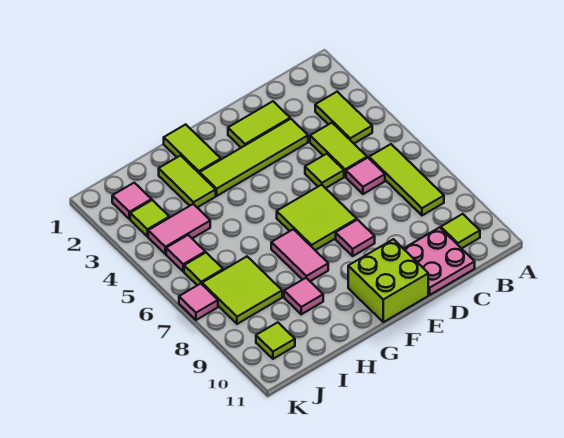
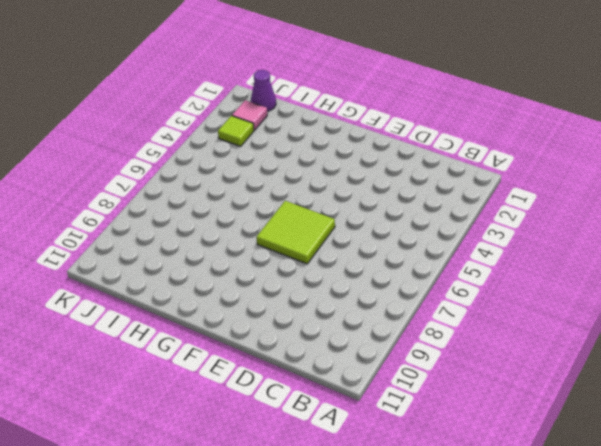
purple 1x1 cone [251,70,276,111] -> none
none -> lime 1x2 tile [315,92,372,143]
none -> lime 1x3 tile [369,144,444,215]
none -> lime 1x1 tile [441,214,480,249]

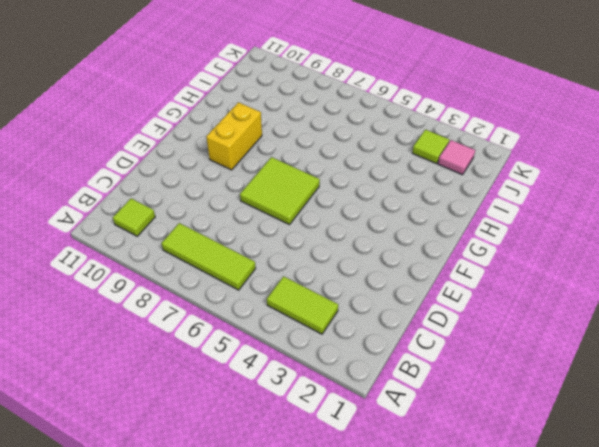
yellow 1x2 brick [206,102,262,170] -> none
none -> lime 1x2 tile [310,123,367,177]
none -> pink 1x1 tile [346,158,385,194]
none -> pink 2x2 plate [404,227,475,295]

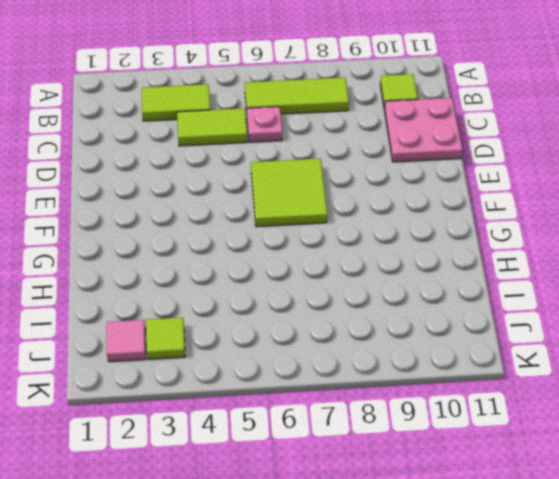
pink 1x1 plate [247,107,282,142] -> pink 1x1 tile [346,158,385,194]
none -> lime 1x2 tile [228,101,290,148]
none -> lime 1x4 tile [200,119,308,196]
none -> lime 1x1 tile [305,154,344,188]

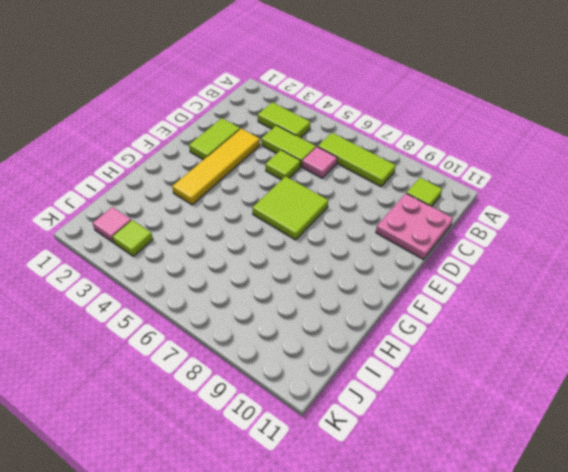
yellow 1x4 tile [172,129,260,205] -> lime 1x4 tile [200,119,308,196]
none -> pink 1x1 tile [336,220,375,256]
none -> lime 2x2 brick [348,239,428,322]
none -> lime 1x2 tile [164,124,221,174]

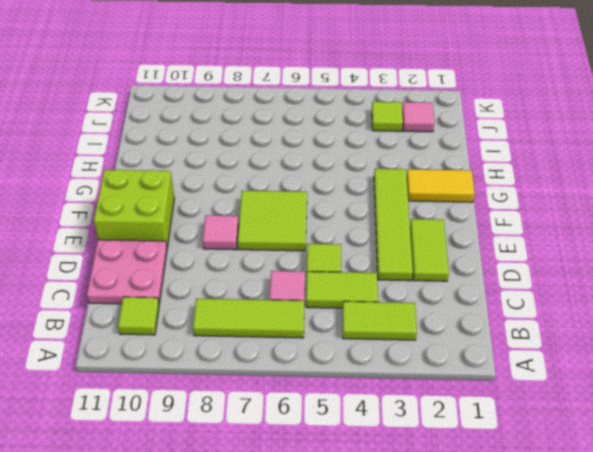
yellow 1x2 tile [407,169,475,202] -> lime 1x2 tile [164,124,221,174]
none -> pink 1x2 tile [271,229,328,281]
none -> lime 1x2 tile [159,156,216,207]
none -> pink 1x1 tile [284,278,323,314]

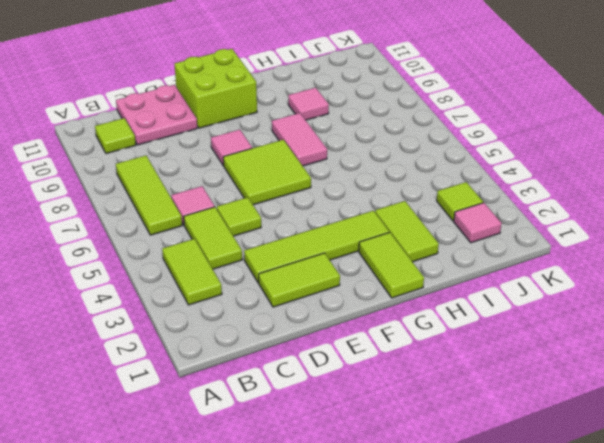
none -> pink 1x2 tile [148,204,210,254]
none -> lime 2x2 tile [202,257,282,324]
none -> pink 1x1 tile [166,235,205,271]

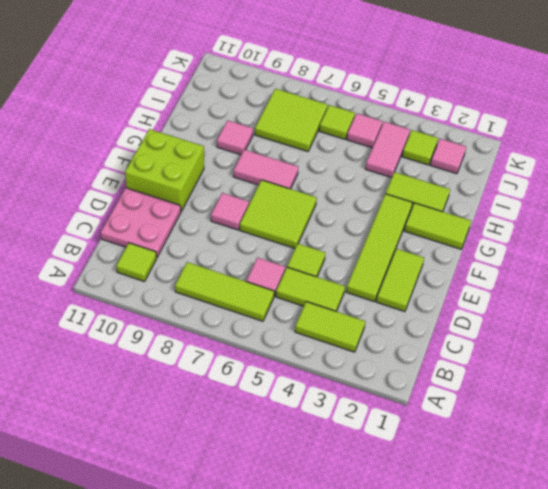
none -> lime 1x1 tile [256,322,295,359]
none -> pink 1x1 tile [179,284,218,320]

